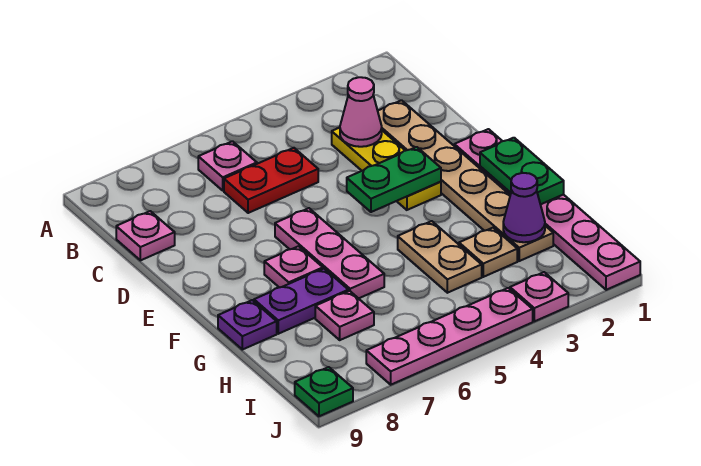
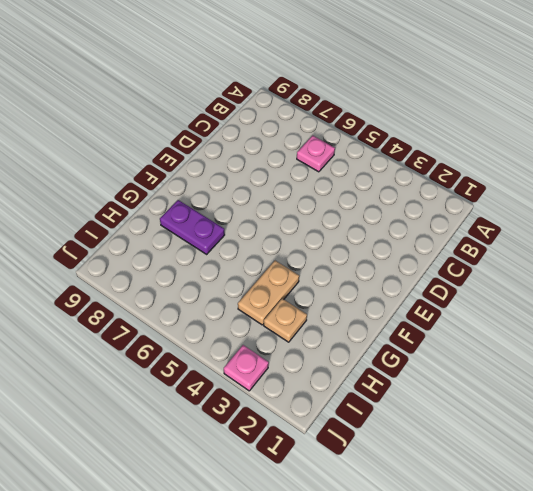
none -> tan 1x6 plate [378,100,553,261]
none -> yellow 1x3 plate [332,128,441,210]
none -> red 1x2 plate [224,148,318,213]

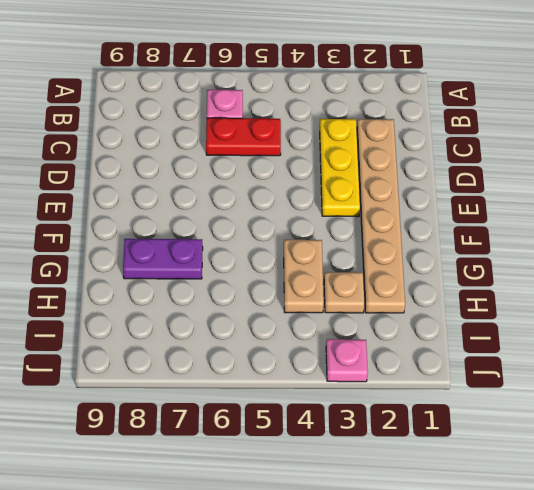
none -> pink 1x1 plate [116,211,175,260]
none -> pink 1x6 plate [454,129,640,290]
none -> pink 1x3 plate [275,208,384,298]

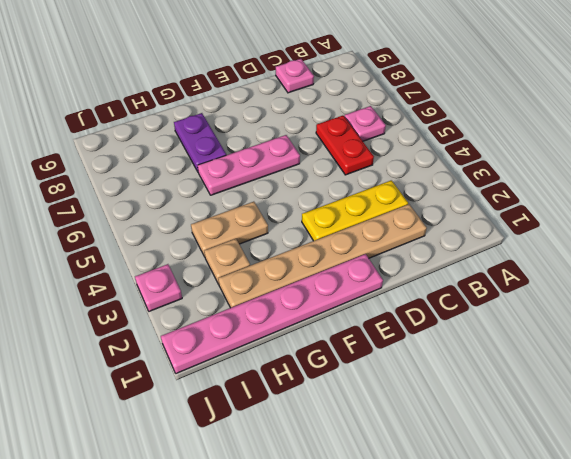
none -> pink 1x1 plate [264,246,323,287]
none -> purple 1x1 plate [218,300,277,350]
none -> pink 1x1 plate [315,291,374,340]

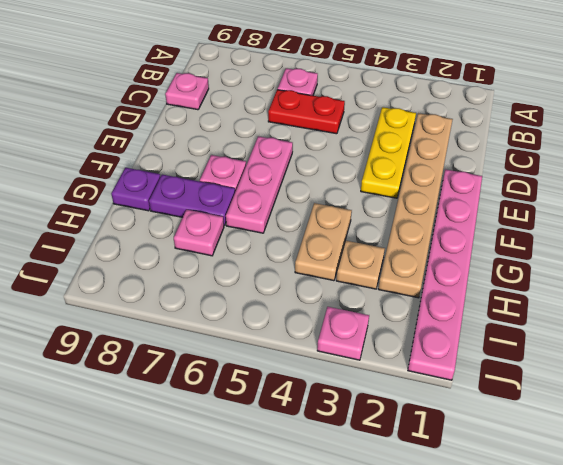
none -> pink 1x4 plate [366,288,533,385]
none -> green 1x1 plate [295,367,353,416]
none -> pink 1x1 cone [340,77,382,147]

